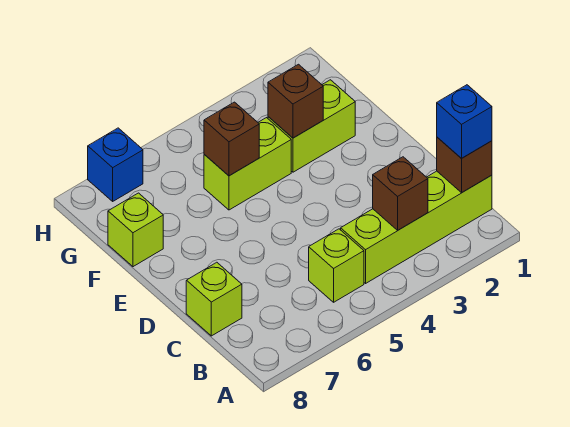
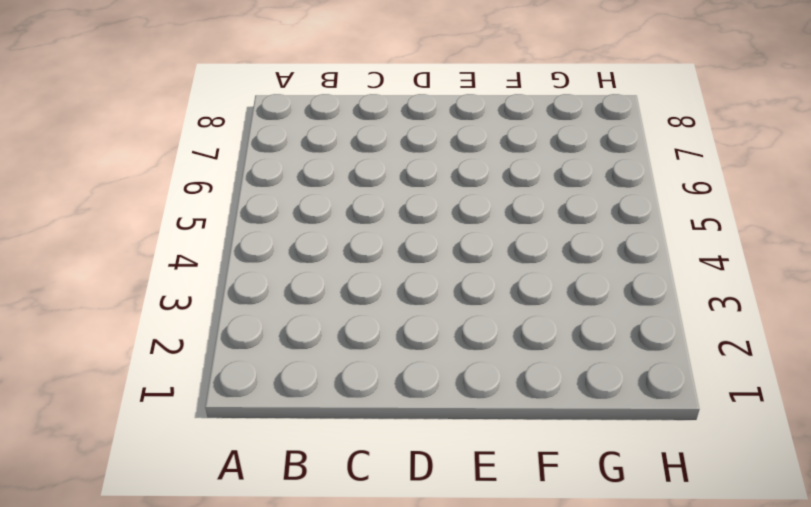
none -> lime 1x4 brick [341,171,492,283]
none -> lime 1x1 brick [309,229,364,302]
none -> lime 1x1 brick [186,262,242,336]

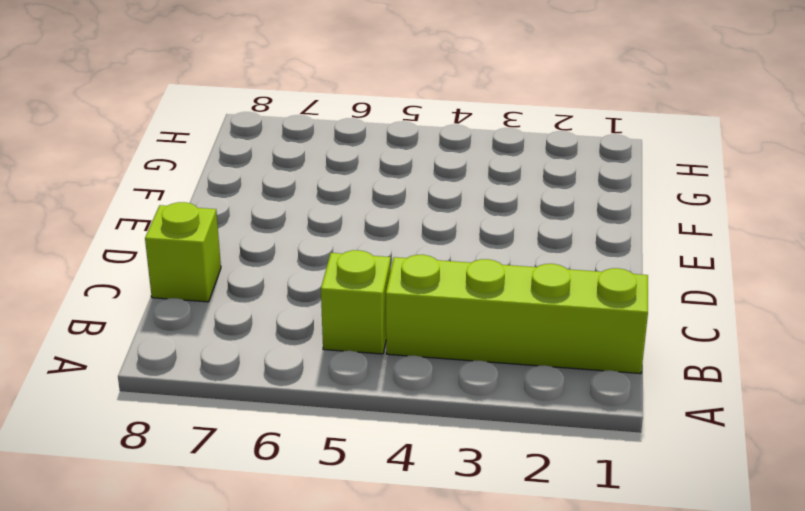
none -> lime 1x2 brick [268,80,355,172]
none -> lime 1x2 brick [204,118,291,210]
none -> lime 1x1 brick [108,193,163,267]

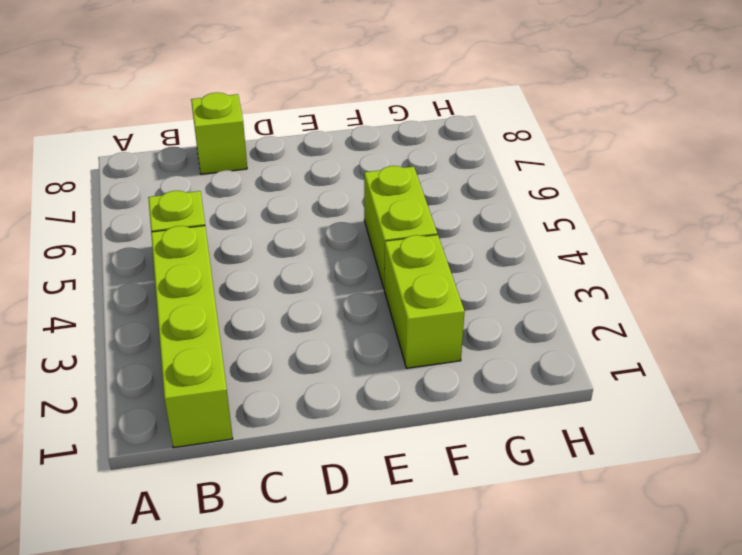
none -> lime 1x1 brick [108,193,163,267]
none -> blue 1x1 brick [88,128,143,201]
none -> brown 1x1 brick [437,137,492,193]

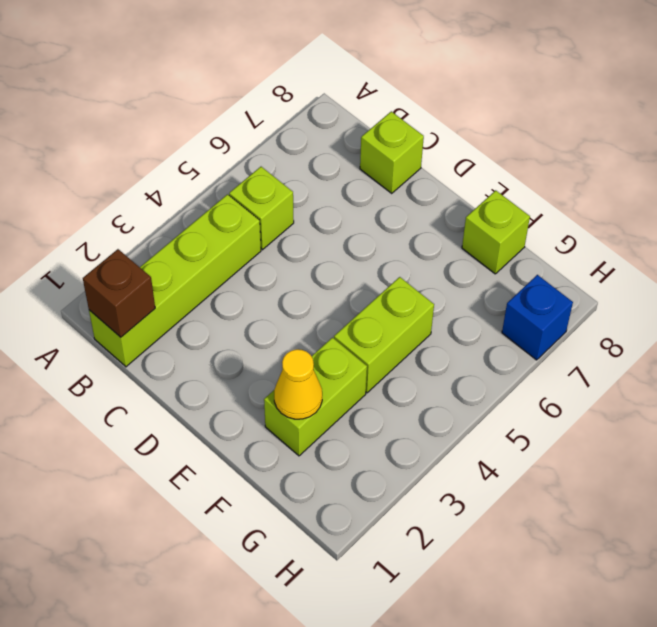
yellow 1x1 cone [274,349,322,419] -> none
none -> brown 1x1 brick [373,157,428,230]
none -> brown 1x1 brick [268,64,323,138]
none -> brown 1x1 brick [204,102,259,176]

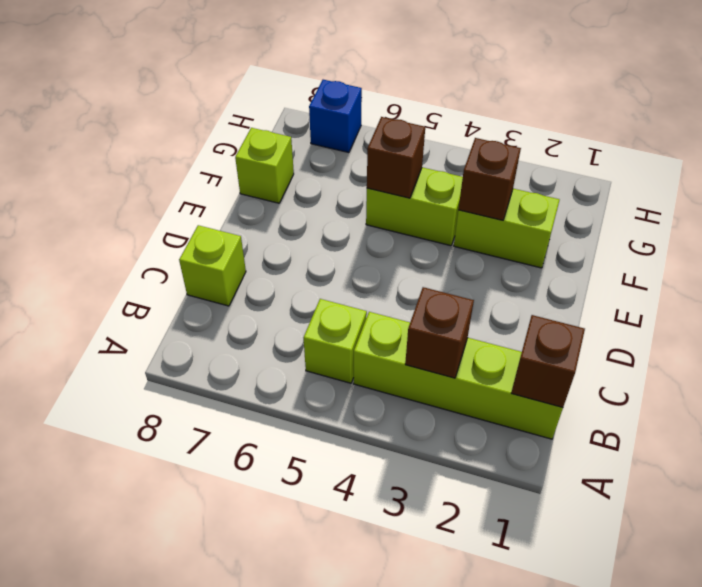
none -> blue 1x1 brick [437,85,492,158]

